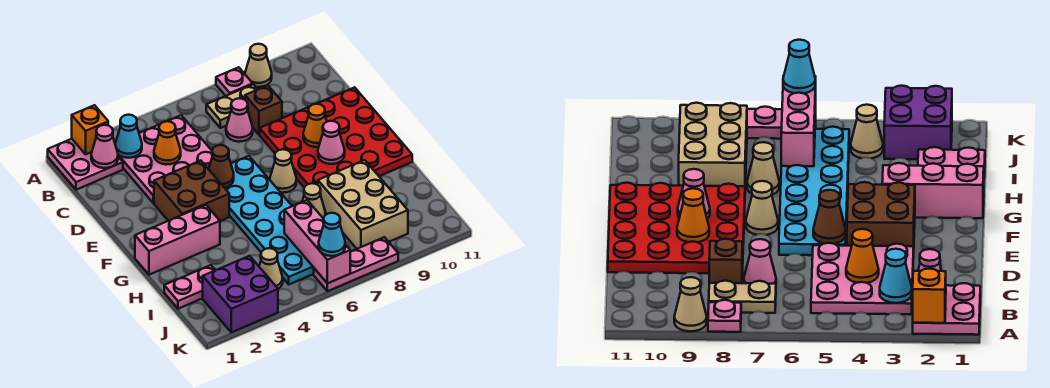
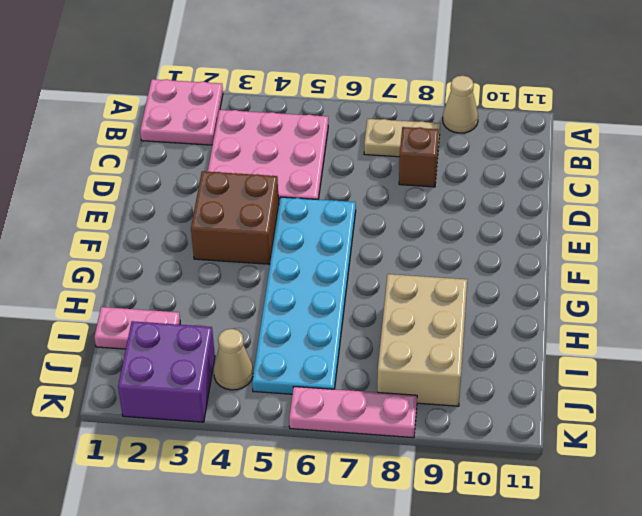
none -> pink 1x1 plate [216,67,253,96]
none -> pink 1x1 cone [226,98,253,142]
none -> red 4x4 plate [260,87,412,188]

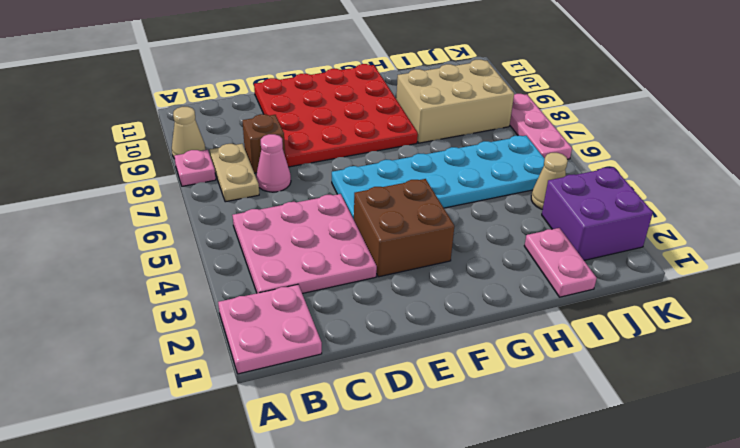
none -> tan 1x1 cone [270,149,296,193]
none -> pink 1x3 brick [135,205,220,275]
none -> tan 1x1 cone [302,183,326,218]

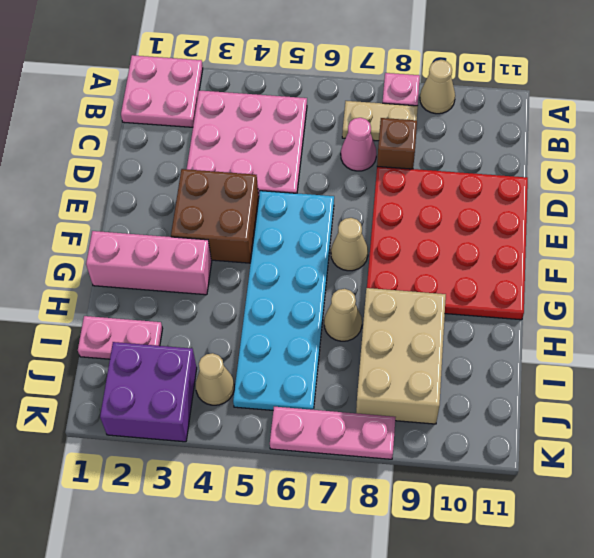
none -> orange 1x1 brick [72,105,108,154]
none -> pink 1x1 cone [91,125,118,168]
none -> cyan 1x1 cone [115,115,142,158]

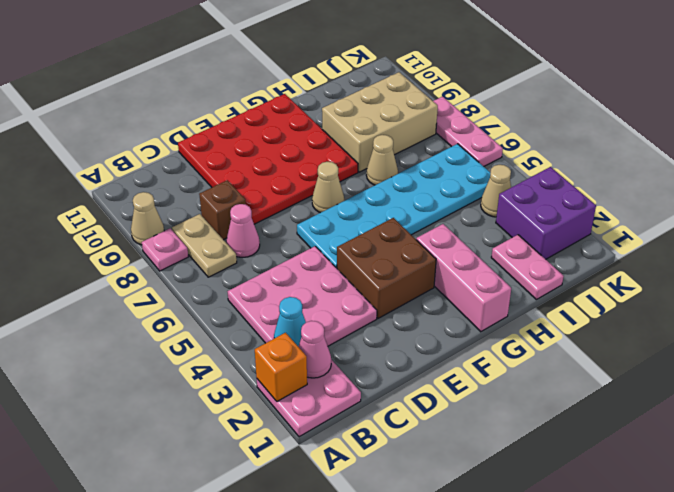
none -> orange 1x1 cone [154,121,181,165]
none -> brown 1x1 cone [209,145,234,188]
none -> orange 1x1 cone [303,104,327,147]

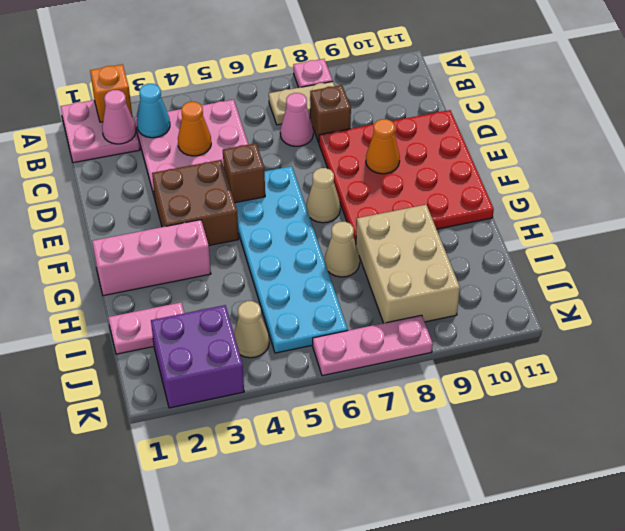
brown 1x1 brick [223,143,265,203] -> brown 1x1 cone [209,145,234,188]
none -> tan 1x1 cone [245,44,272,87]
none -> pink 1x1 cone [318,121,345,164]
none -> pink 1x3 brick [284,200,350,283]

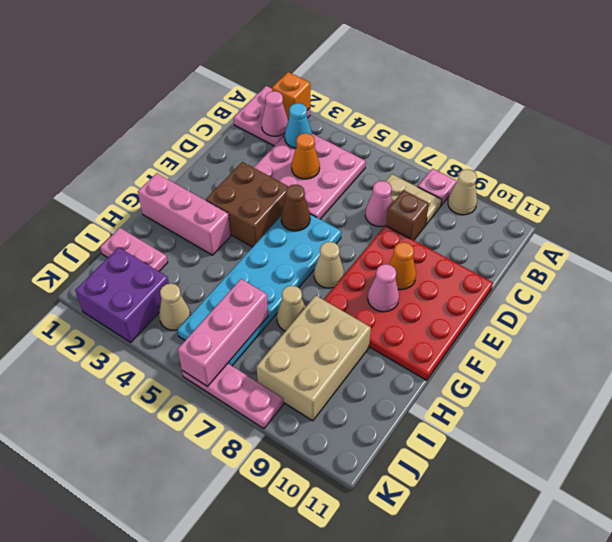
none -> cyan 1x1 cone [319,213,345,256]

